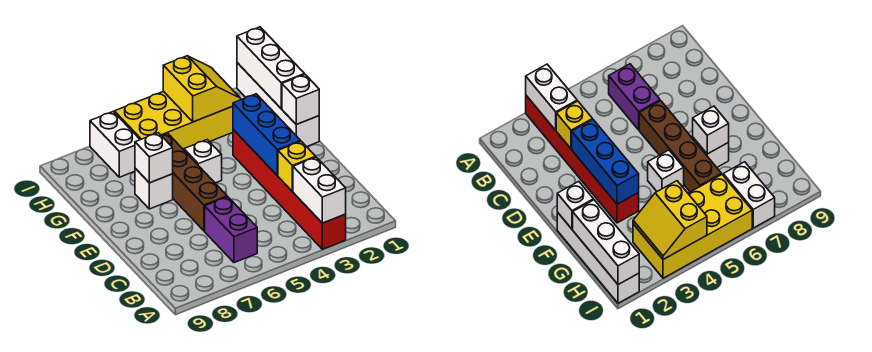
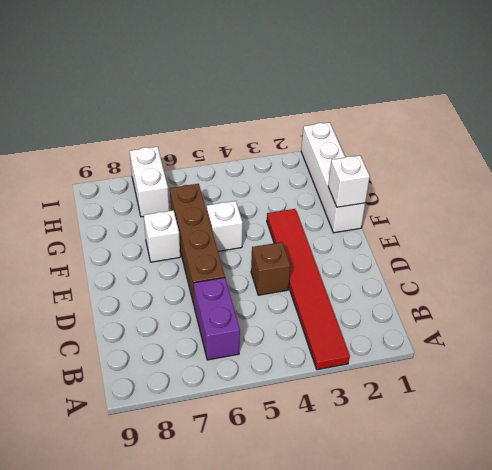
red 1x6 tile [267,209,349,370] -> red 1x6 brick [233,130,346,249]
brown 1x1 brick [251,242,290,295] -> none
none -> yellow 2x4 brick [114,91,233,150]
none -> white 1x2 brick [293,157,346,223]
none -> yellow 1x1 brick [278,141,316,191]

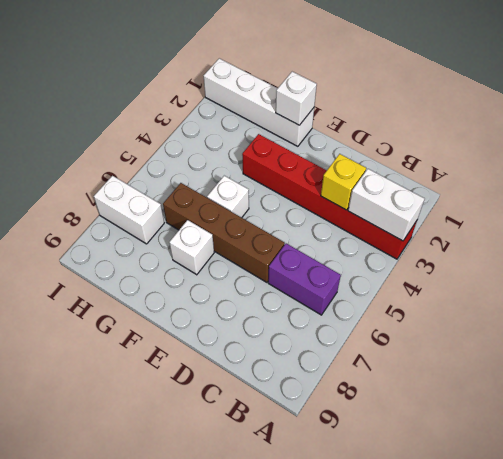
none -> yellow 2x4 brick [114,91,233,150]
none -> blue 1x3 brick [233,94,301,176]
none -> white 1x1 brick [135,133,173,183]

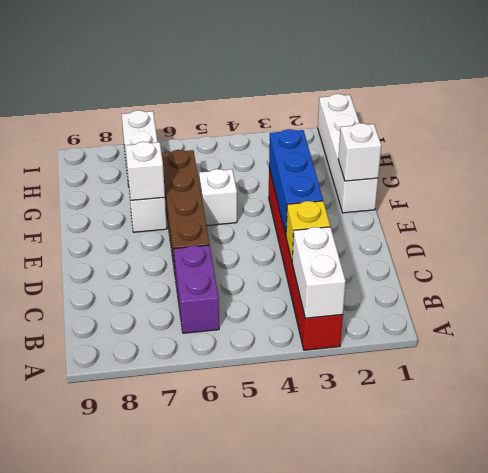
none -> yellow 2x4 brick [114,91,233,150]
none -> white 1x3 brick [237,27,304,109]
none -> yellow 2x2 slope [163,56,241,122]

